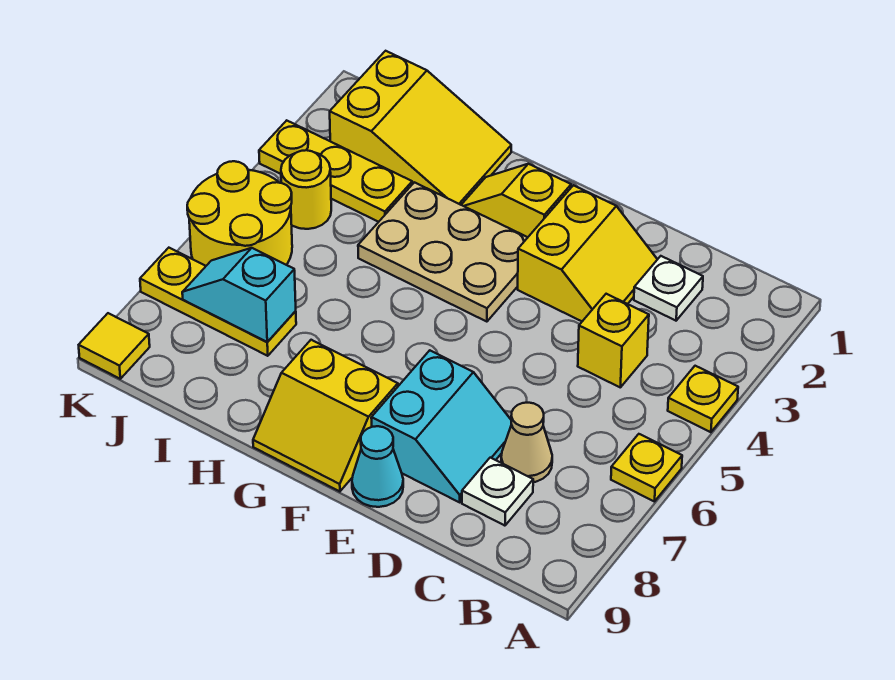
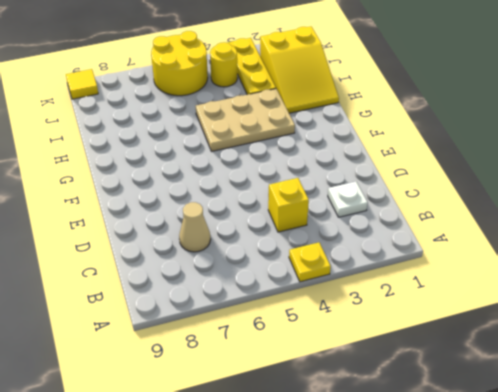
tan 2x3 plate [196,89,295,151] -> tan 2x3 plate turned to [358,182,528,322]
none -> yellow 1x1 plate [611,434,682,502]
none -> white 1x1 plate [462,458,533,526]
none -> yellow 2x2 slope [518,185,658,321]

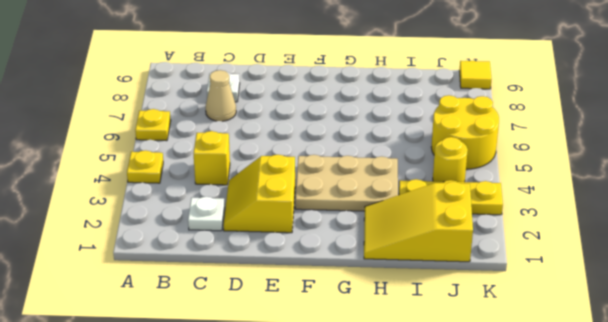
none -> cyan 2x2 slope [371,350,512,502]
none -> cyan 1x1 cone [352,426,403,507]
none -> yellow 1x2 slope [461,164,571,237]

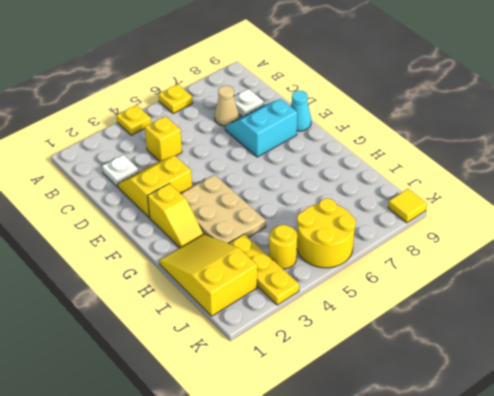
none -> yellow 2x2 slope [253,340,398,492]
none -> yellow 1x3 plate [140,248,296,356]
none -> cyan 1x2 slope [182,248,296,342]

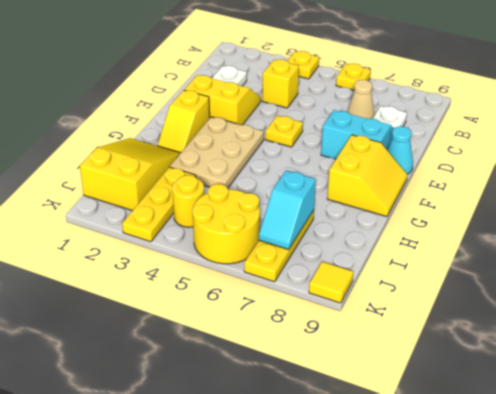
yellow 1x1 plate [265,116,303,147] -> none

